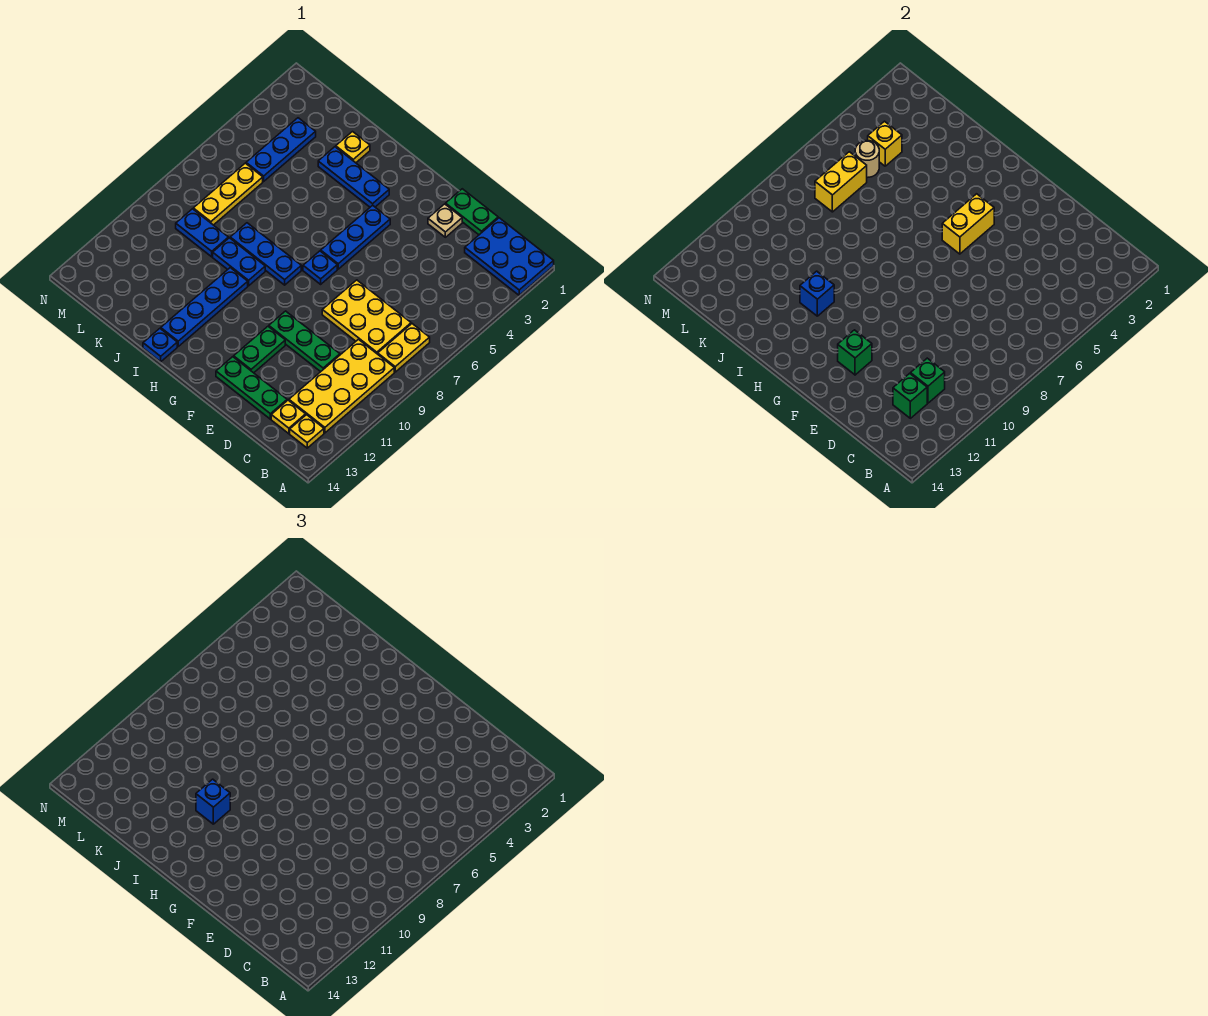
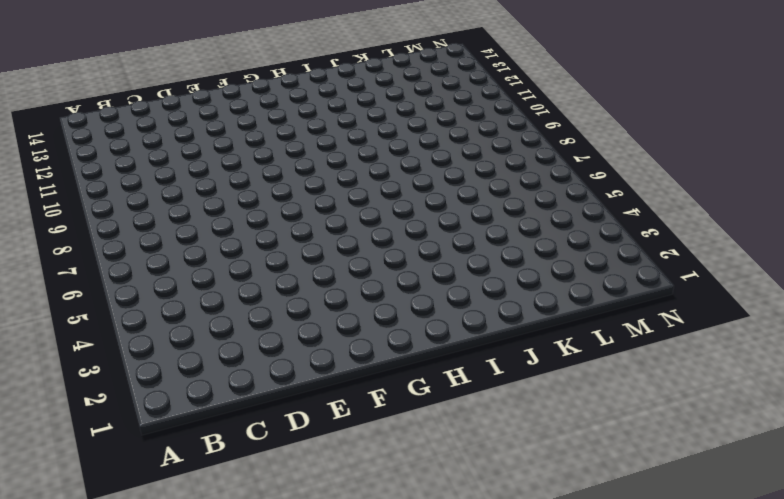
none -> blue 2x3 plate [465,218,554,295]
none -> yellow 1x2 plate [378,324,430,372]
none -> yellow 2x4 plate [289,339,394,433]
none -> yellow 1x1 plate [290,415,324,448]

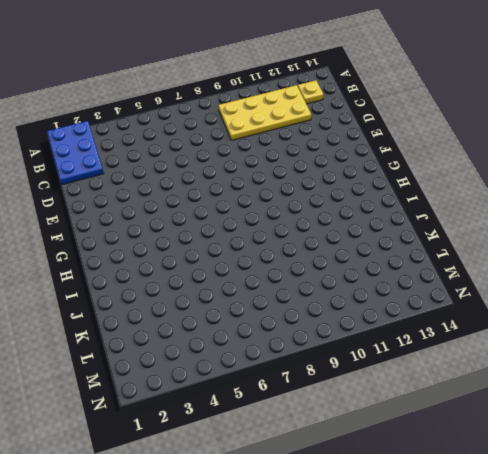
none -> yellow 1x2 plate [378,324,430,372]
none -> yellow 2x3 plate [322,280,411,354]
none -> yellow 1x1 plate [271,400,306,434]
none -> green 1x2 plate [446,189,498,235]

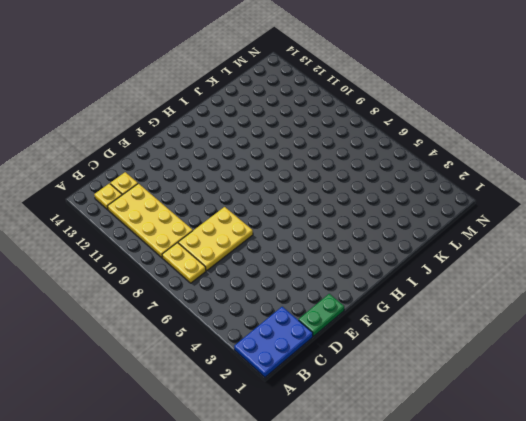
none -> green 1x3 plate [269,311,340,372]
none -> green 1x3 plate [216,357,287,419]
none -> tan 1x1 plate [428,204,462,237]
none -> green 1x2 plate [234,326,285,373]

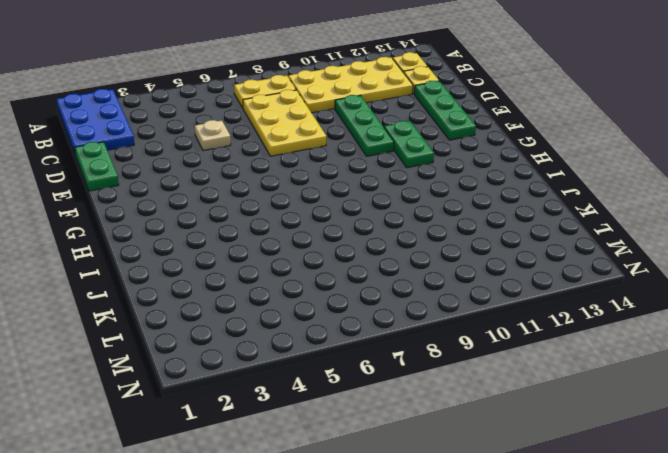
tan 1x1 plate [195,120,231,151] -> tan 1x1 plate moved to [428,204,462,237]
green 1x2 plate [384,121,434,168] -> green 1x2 plate turned to [234,326,285,373]
none -> blue 1x3 plate [321,205,390,269]
none -> blue 1x1 plate [303,251,337,284]
none -> blue 1x3 plate [318,147,389,207]
none -> blue 1x3 plate [230,223,301,285]

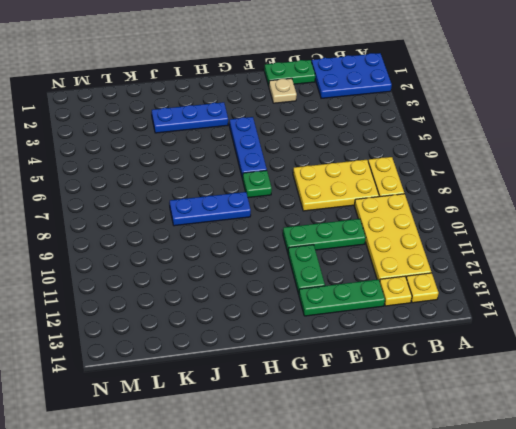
green 1x1 plate [243,170,272,198] -> blue 1x1 plate [303,251,337,284]
none -> blue 1x2 plate [213,238,265,286]
none -> blue 1x4 plate [161,268,248,346]
none -> blue 1x1 plate [143,329,177,362]
none -> yellow 1x1 plate [336,132,370,163]

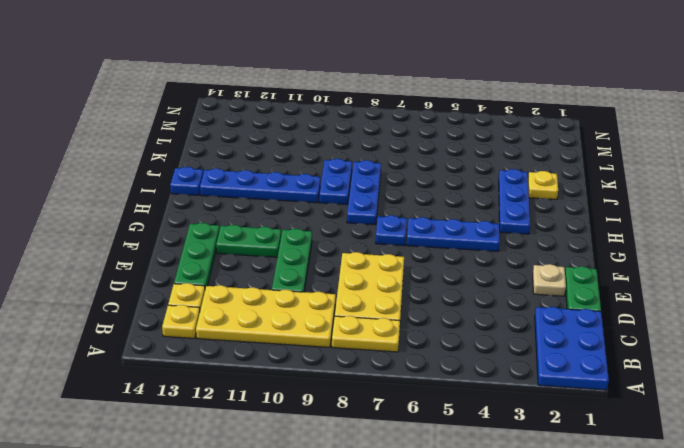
none -> blue 1x2 plate [176,209,228,257]
none -> blue 1x3 plate [246,118,316,181]
none -> yellow 1x3 plate [193,163,263,225]
none -> green 1x1 brick [911,358,945,403]

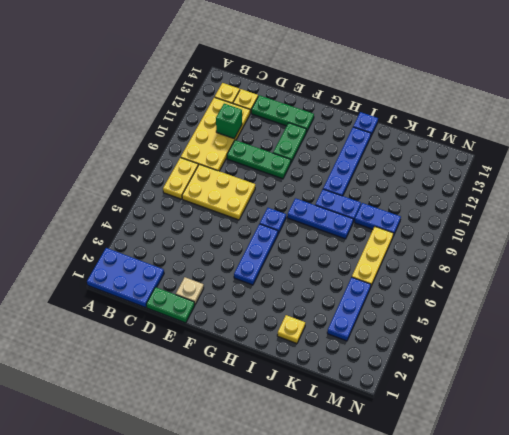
none -> blue 1x3 plate [318,147,389,207]
none -> green 1x1 brick [893,373,927,418]
none -> green 1x1 brick [838,330,872,375]
none -> yellow 1x2 brick [942,194,994,254]

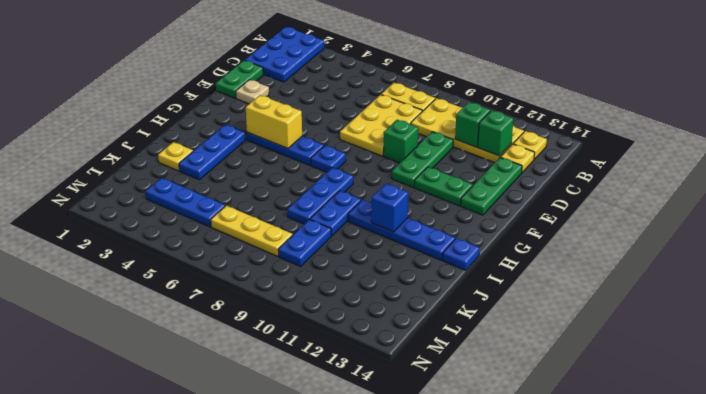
green 1x1 brick [383,120,418,163] -> green 1x1 brick moved to [838,330,872,375]
none -> yellow 1x1 brick [868,121,902,166]
none -> tan 1x1 round brick [855,141,879,178]
none -> yellow 1x2 brick [815,152,867,212]
none -> blue 1x1 brick [196,779,230,824]

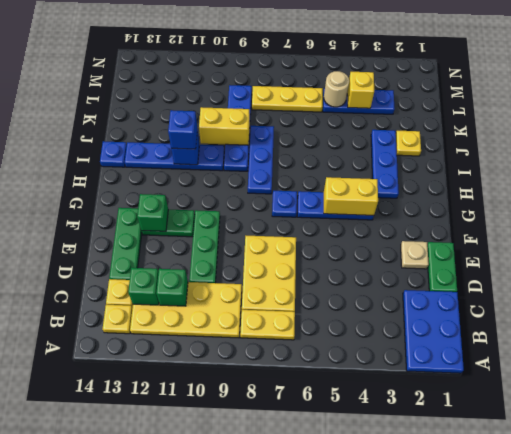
yellow 1x2 brick [199,107,250,145] -> yellow 1x2 brick moved to [815,152,867,212]

